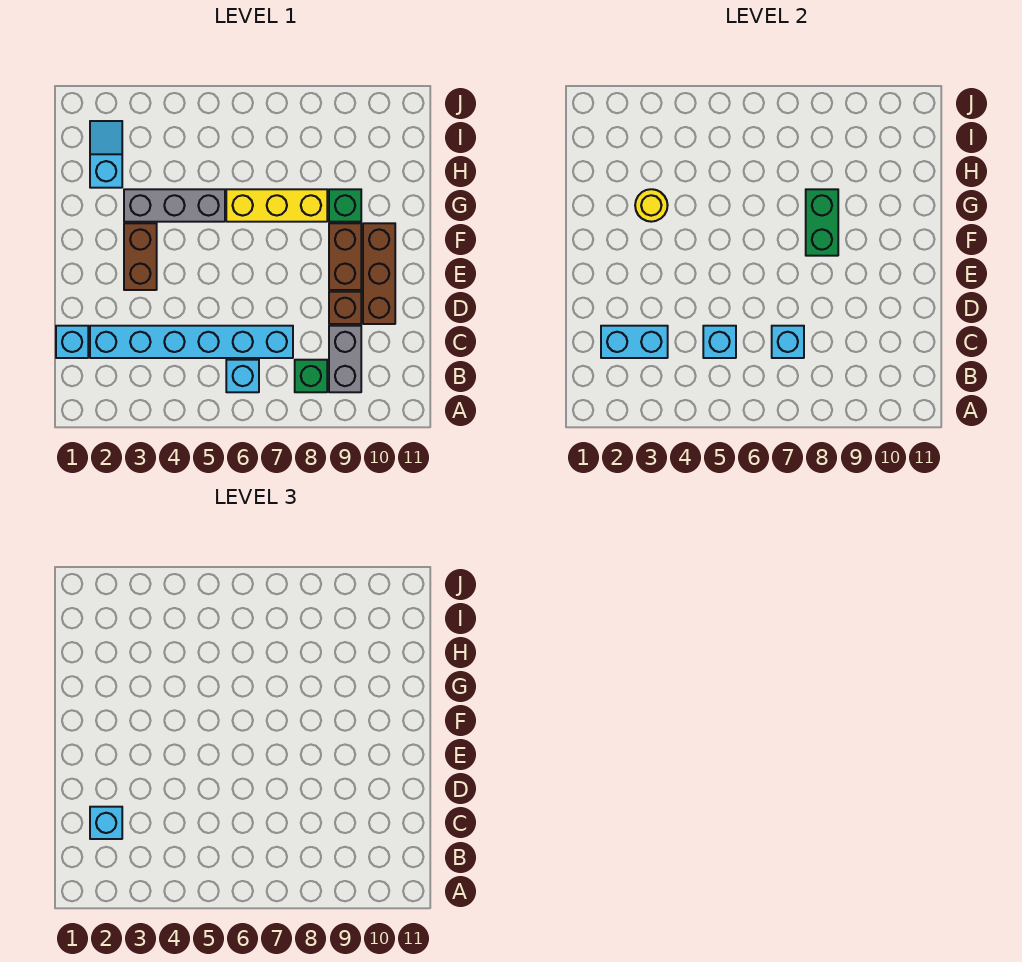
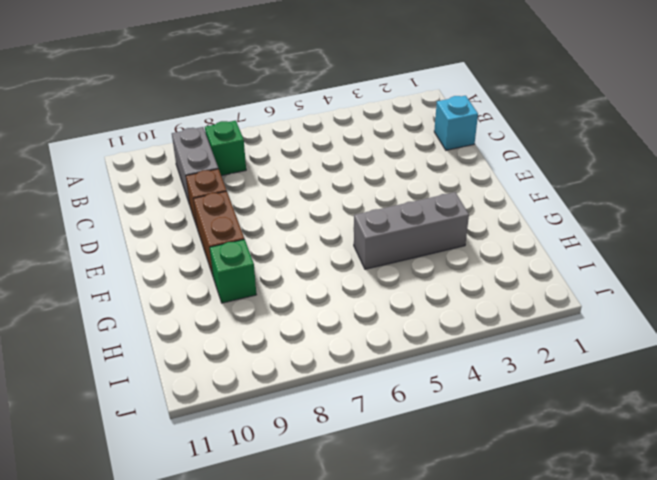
none -> cyan 1x1 brick [226,360,259,392]
none -> cyan 1x6 brick [90,326,293,358]
none -> brown 1x3 brick [363,223,395,324]

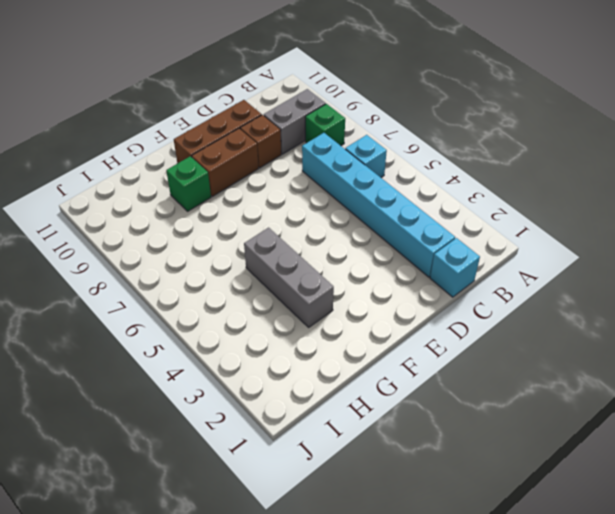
none -> brown 1x2 brick [124,223,157,290]
none -> yellow 1x3 brick [226,189,327,222]
none -> cyan 1x2 slope [90,121,122,188]

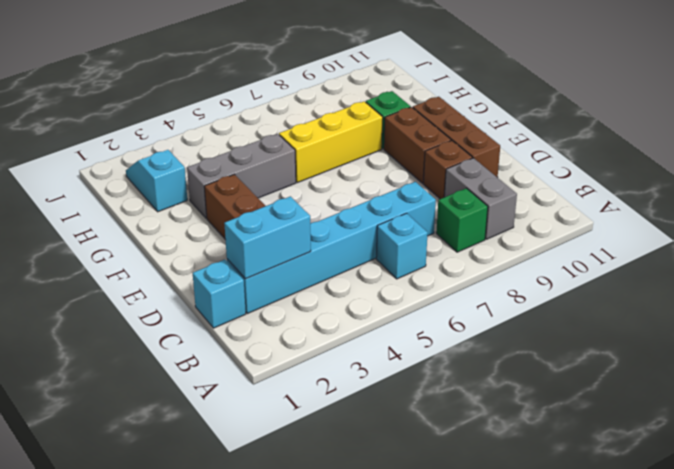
none -> cyan 1x1 brick [703,326,736,358]
none -> cyan 1x1 brick [772,326,804,358]
none -> green 1x2 brick [806,189,838,256]

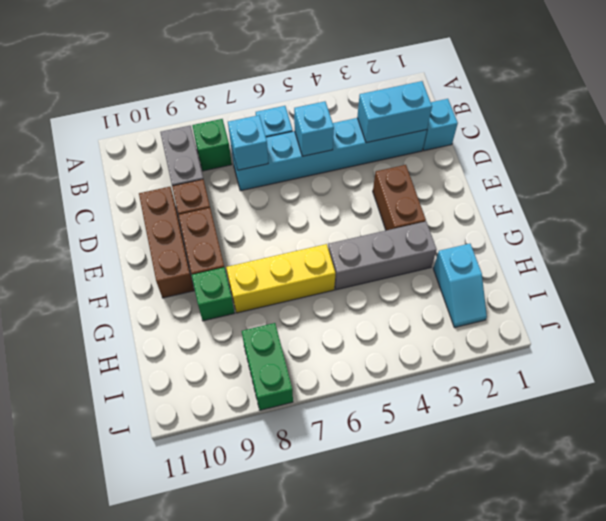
green 1x2 brick [242,323,293,410] -> green 1x2 brick moved to [806,189,838,256]
none -> yellow 1x1 round brick [635,189,668,222]
none -> cyan 1x1 brick [90,807,122,839]

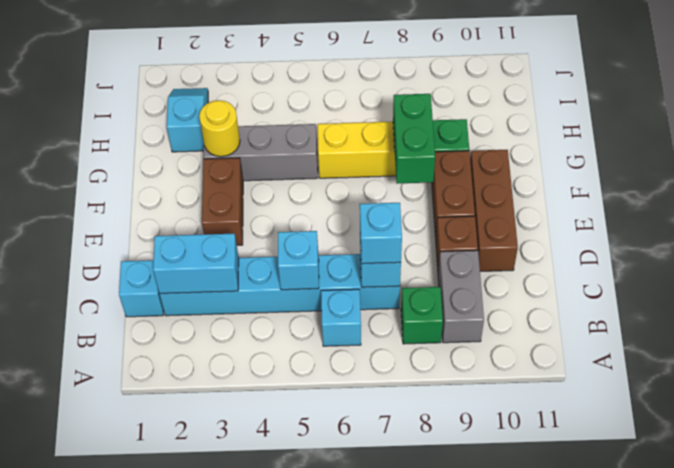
cyan 1x1 brick [360,203,402,264] -> cyan 1x1 brick moved to [90,807,122,839]

